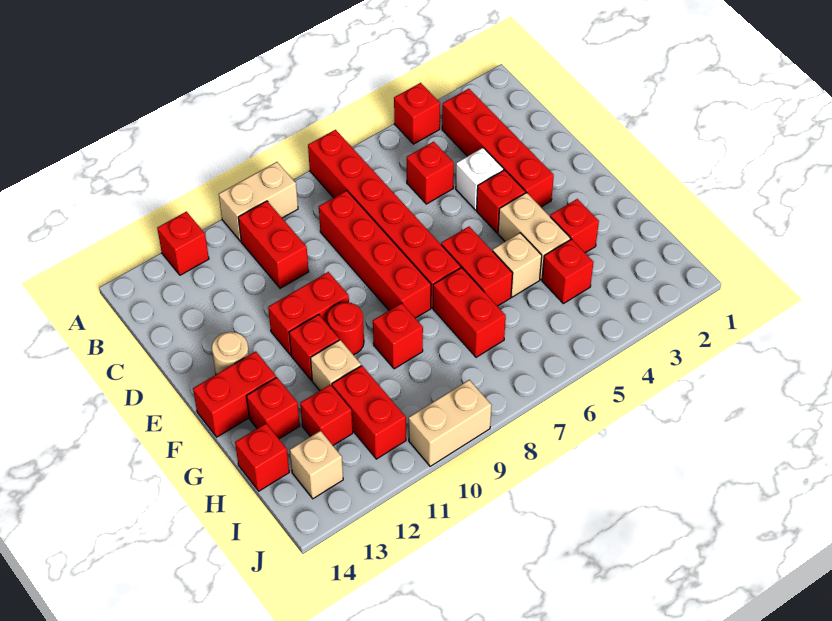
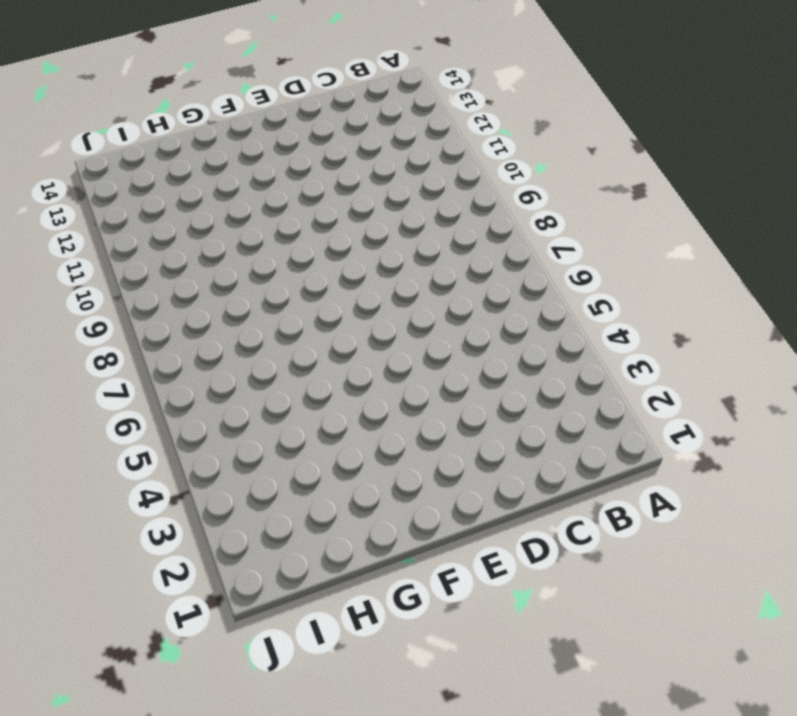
none -> red 1x1 brick [394,83,440,144]
none -> red 1x6 brick [308,130,461,308]
none -> tan 1x2 brick [219,162,298,241]

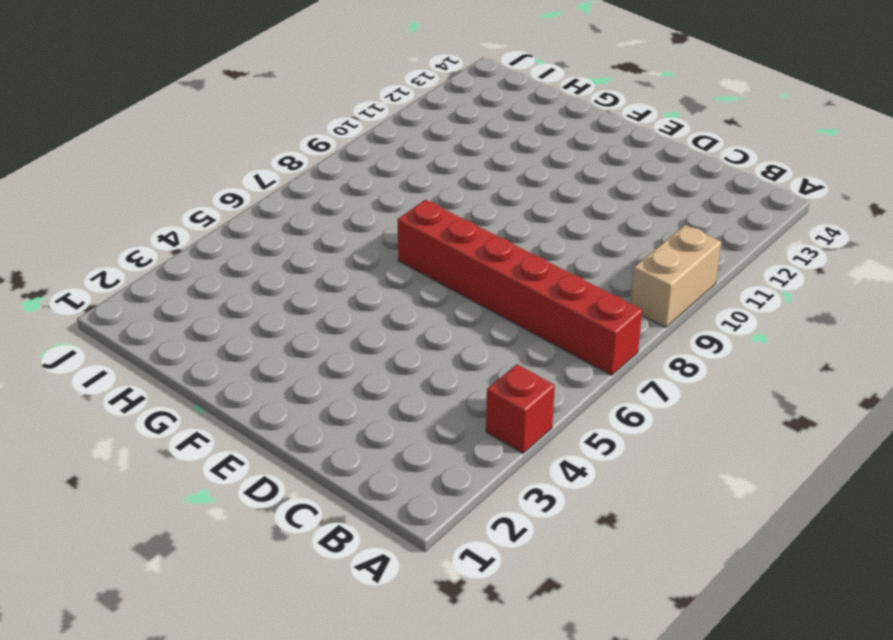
none -> red 1x1 brick [157,212,209,275]
none -> red 1x4 brick [442,89,554,207]
none -> red 1x2 brick [238,201,309,288]

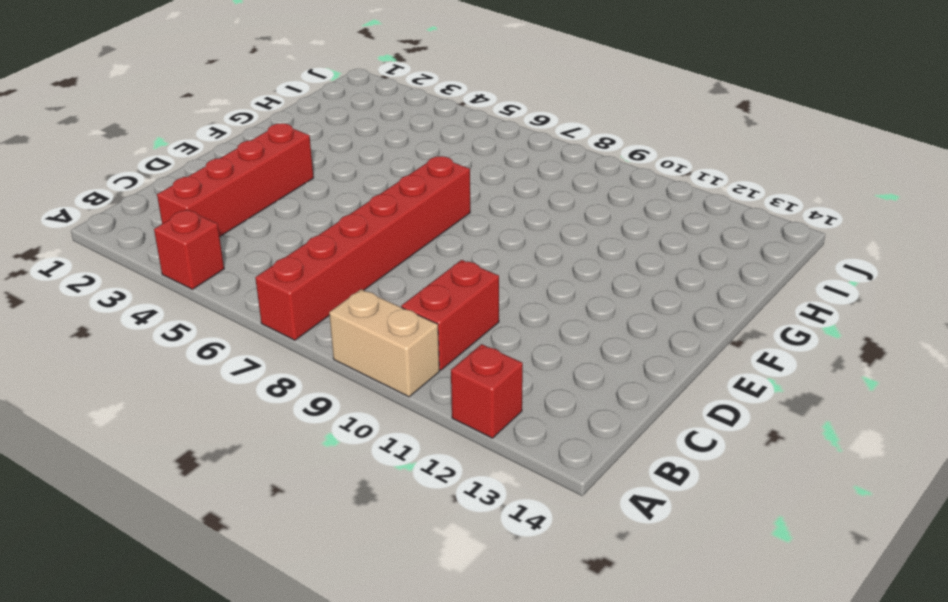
none -> red 1x1 brick [407,142,454,204]
none -> red 1x4 brick [319,191,431,318]
none -> white 1x1 brick [456,148,504,210]

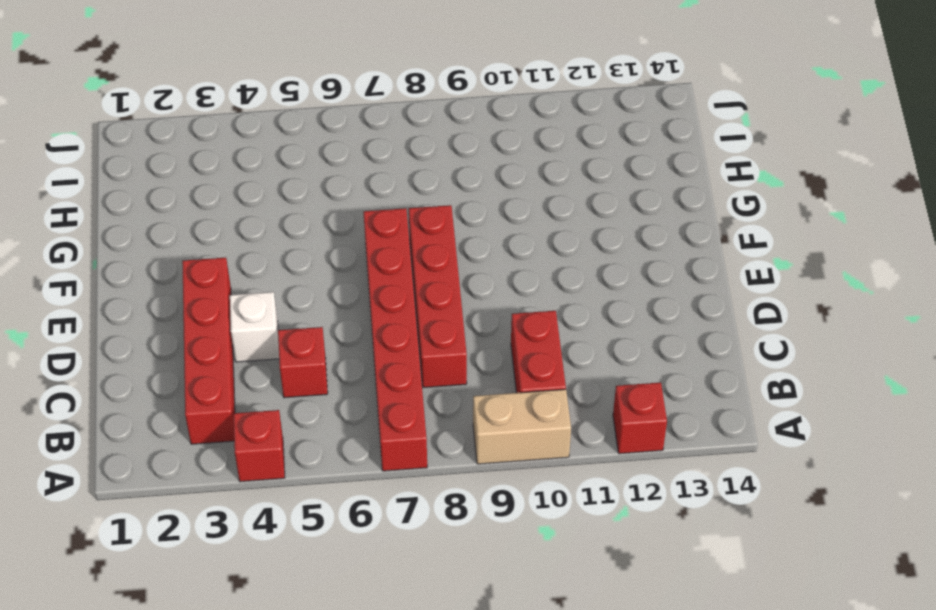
none -> red 1x1 brick [477,170,526,233]
none -> red 1x2 brick [268,272,349,355]
none -> tan 1x1 round brick [212,332,249,374]

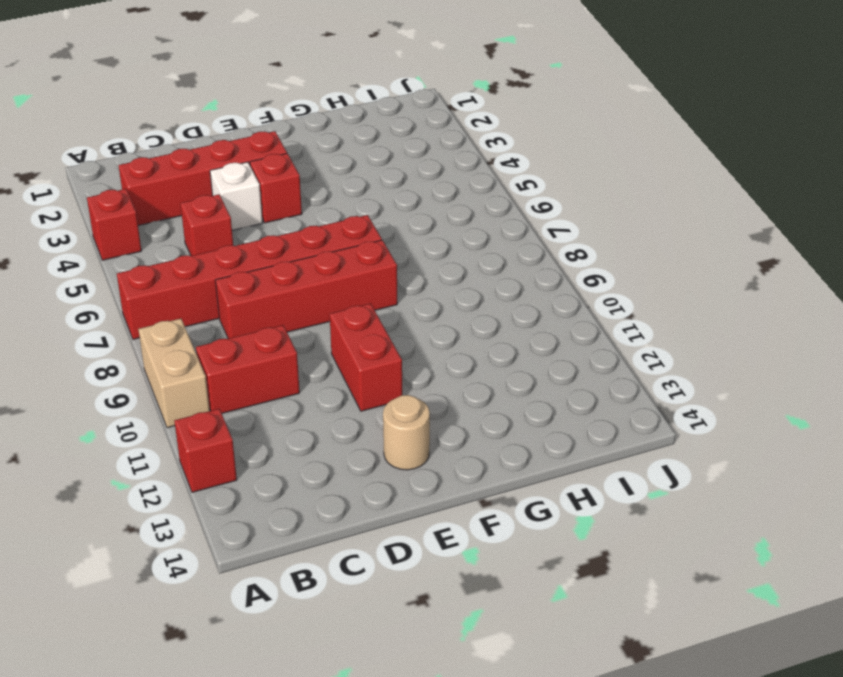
none -> tan 1x2 brick [498,193,570,280]
none -> red 1x2 brick [441,227,513,306]
none -> red 1x1 round brick [327,302,364,355]

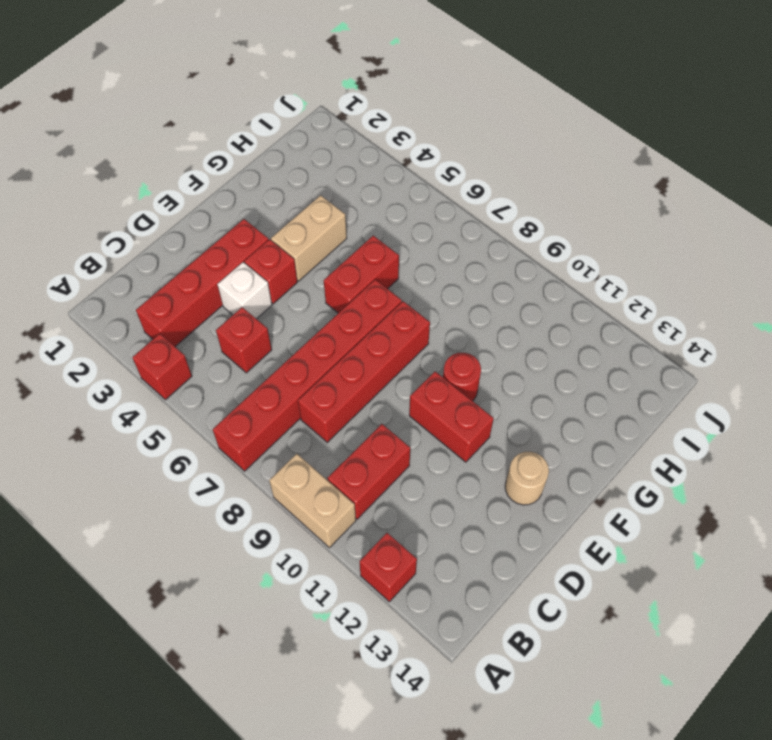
none -> red 1x1 brick [289,315,339,380]
none -> red 1x2 brick [193,352,276,437]
none -> red 1x1 brick [550,199,599,253]

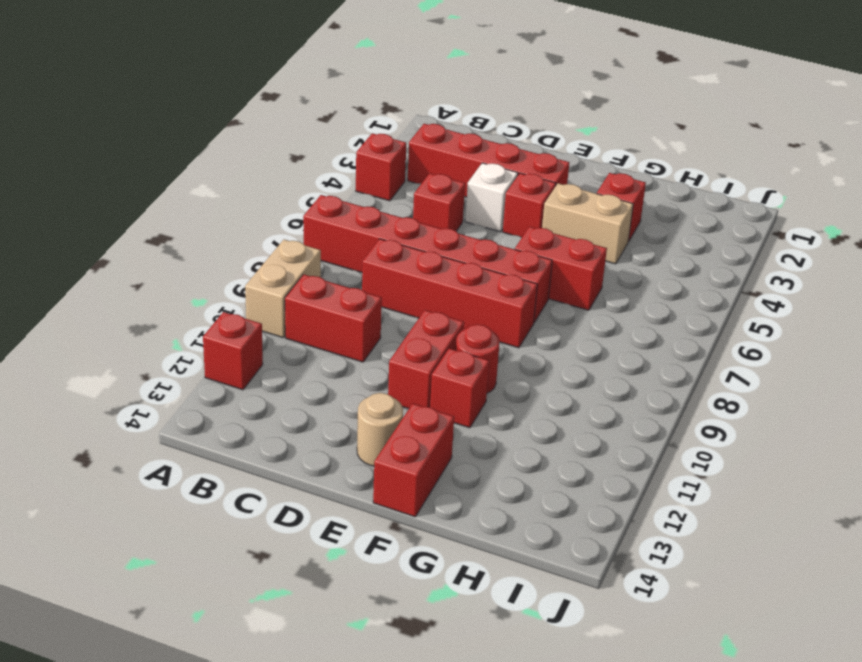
none -> tan 1x1 brick [493,233,542,297]
none -> red 1x2 brick [433,268,506,357]
none -> red 1x1 brick [373,303,423,369]

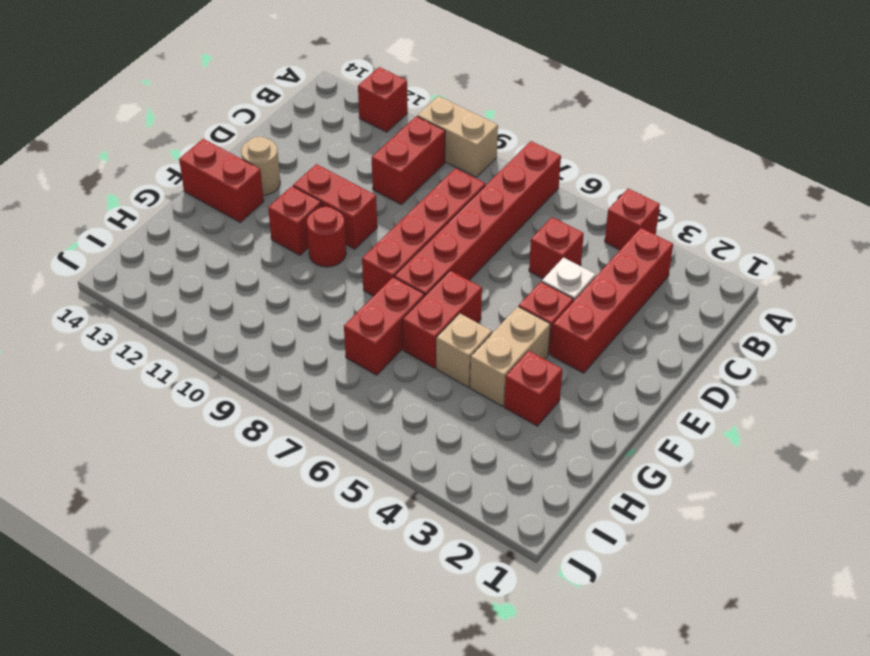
none -> red 1x1 brick [373,303,423,369]
none -> tan 1x1 brick [310,340,361,390]
none -> red 1x1 brick [247,377,300,439]

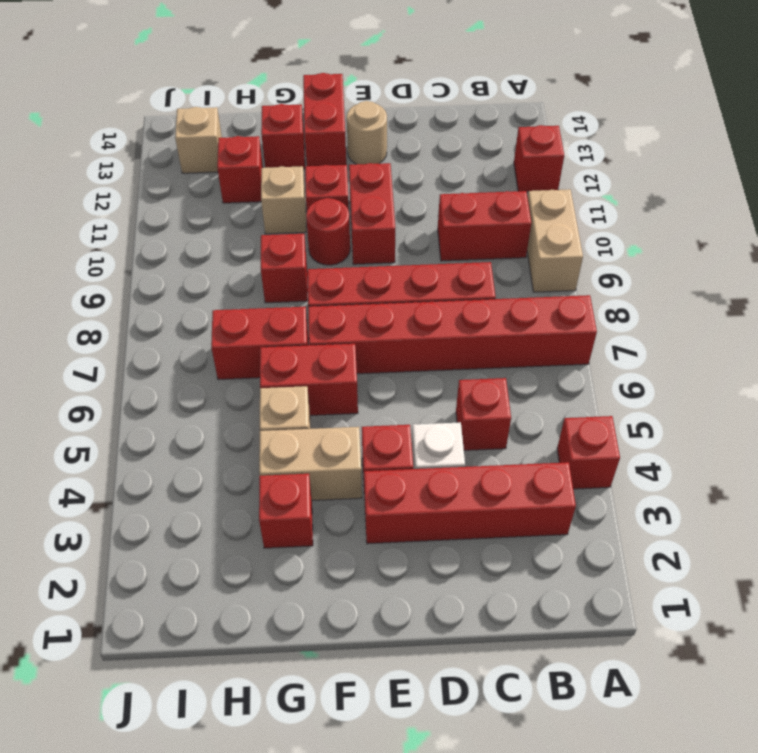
none -> red 1x1 brick [542,239,594,304]
none -> red 1x2 brick [332,366,406,459]
none -> red 1x1 brick [235,424,289,491]

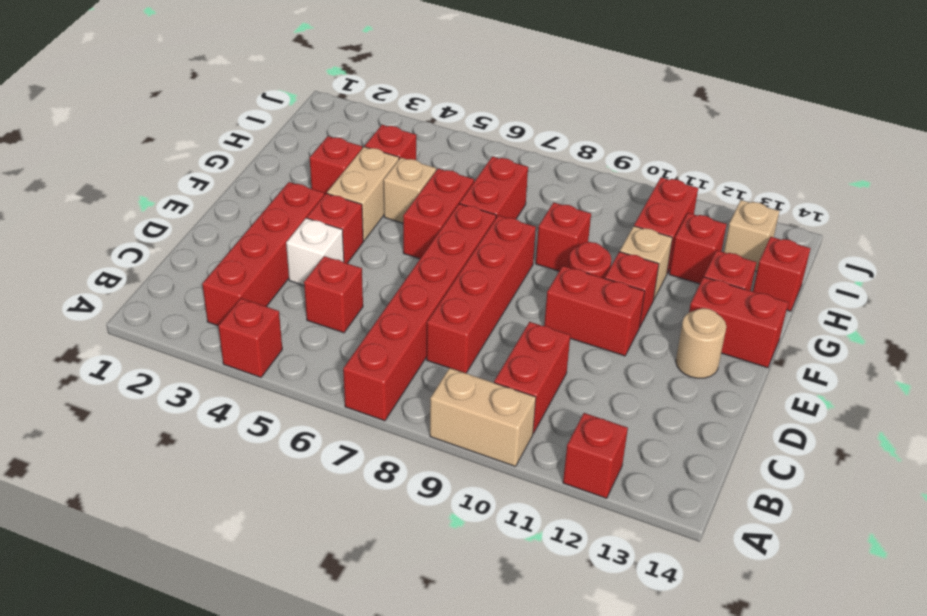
none -> tan 1x2 brick [409,380,492,466]

